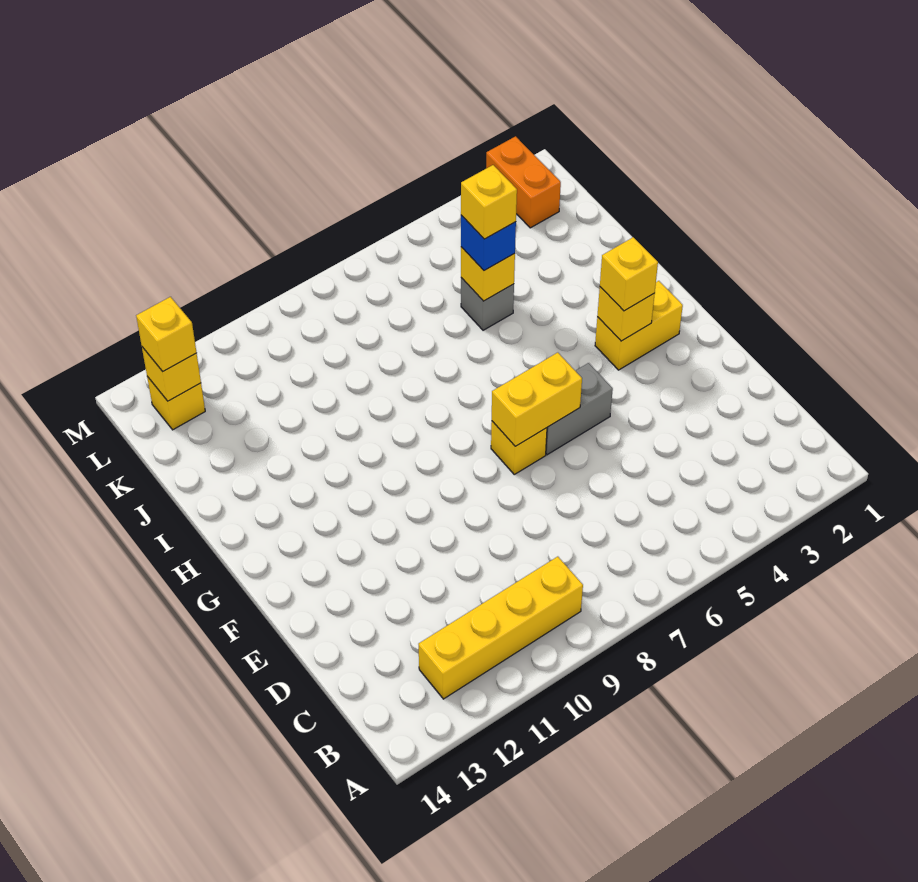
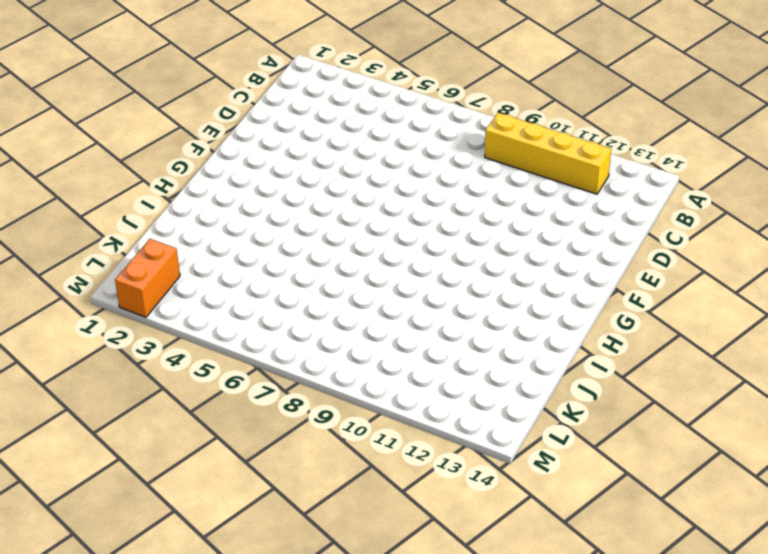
none -> grey 1x2 brick [546,363,613,455]
none -> yellow 1x1 brick [491,421,547,474]
none -> yellow 1x2 brick [595,281,683,370]

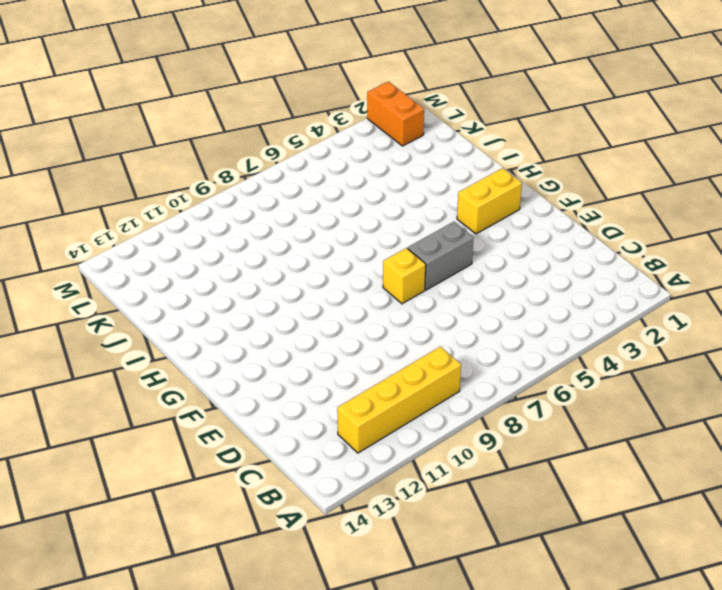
none -> grey 1x1 brick [461,278,514,330]
none -> yellow 1x1 brick [147,376,205,430]
none -> yellow 1x2 brick [492,353,582,446]

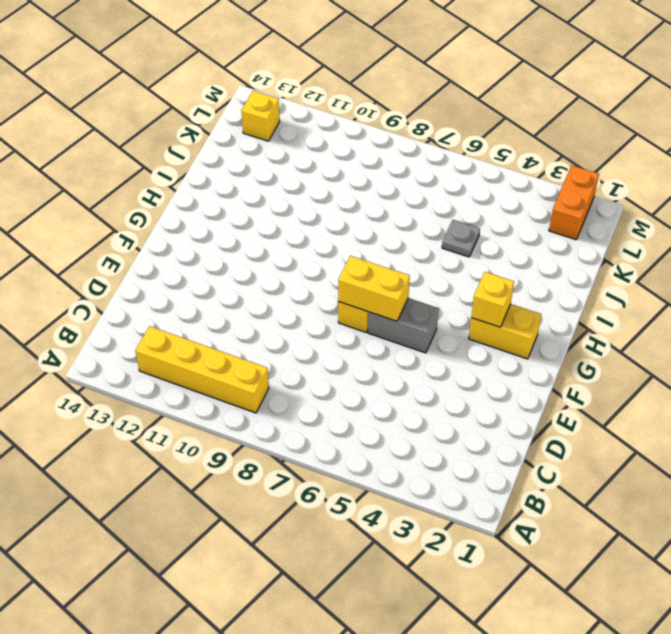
grey 1x1 plate [442,220,480,257] -> grey 1x1 brick [461,278,514,330]
none -> yellow 1x1 brick [461,247,515,301]
none -> yellow 1x1 brick [142,347,201,401]
none -> yellow 1x1 brick [600,237,658,311]

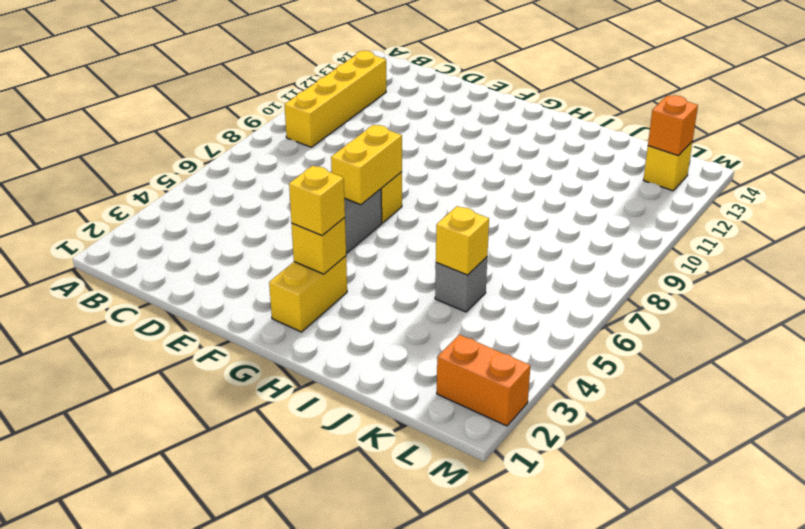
orange 1x1 brick [648,95,698,156] -> yellow 1x1 brick [142,347,201,401]
none -> blue 1x1 brick [461,215,516,271]
none -> yellow 1x1 brick [136,297,197,371]
none -> yellow 1x1 brick [461,165,517,239]

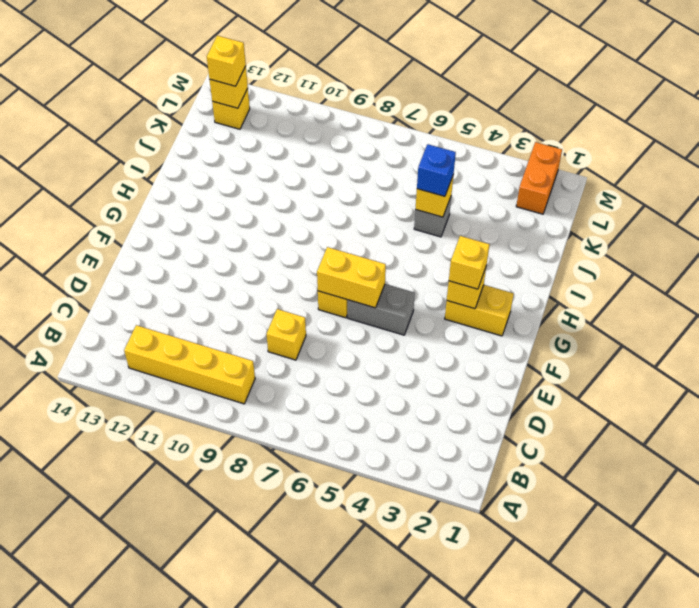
yellow 1x1 brick [267,309,306,360] -> yellow 1x1 brick moved to [461,165,517,239]

